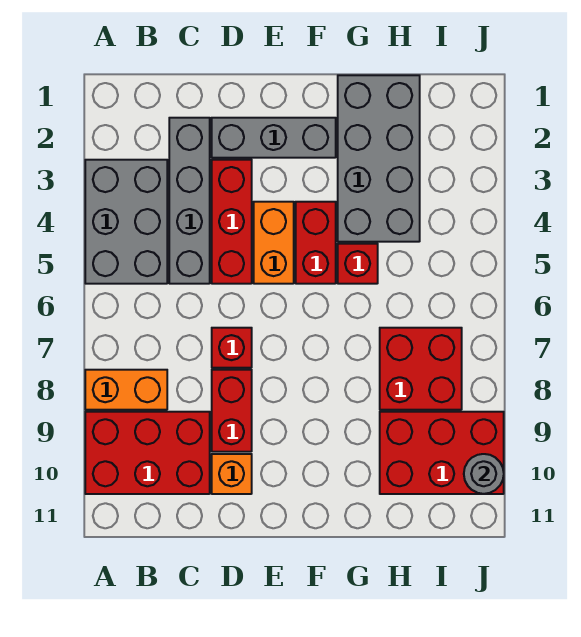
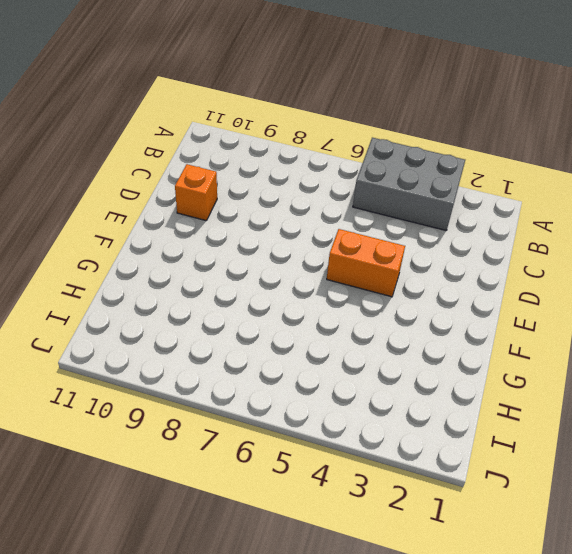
none -> orange 1x2 brick [85,370,167,410]
none -> red 2x3 brick [85,412,210,494]
none -> grey 1x4 brick [169,118,210,284]

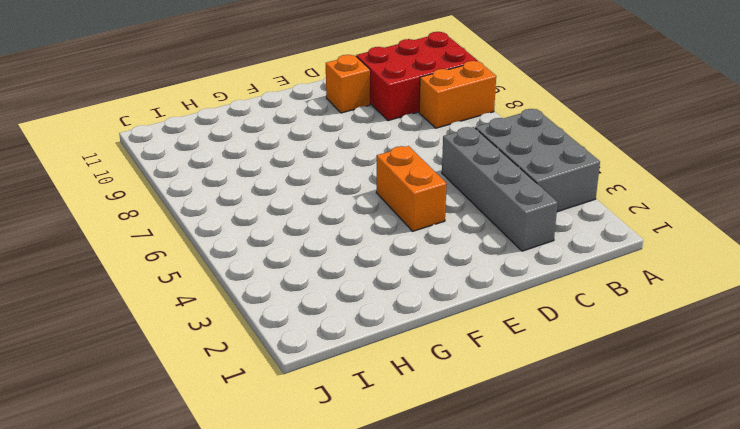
none -> grey 1x3 brick [212,118,336,158]
none -> red 1x3 brick [212,160,252,284]
none -> red 1x1 brick [212,328,252,368]

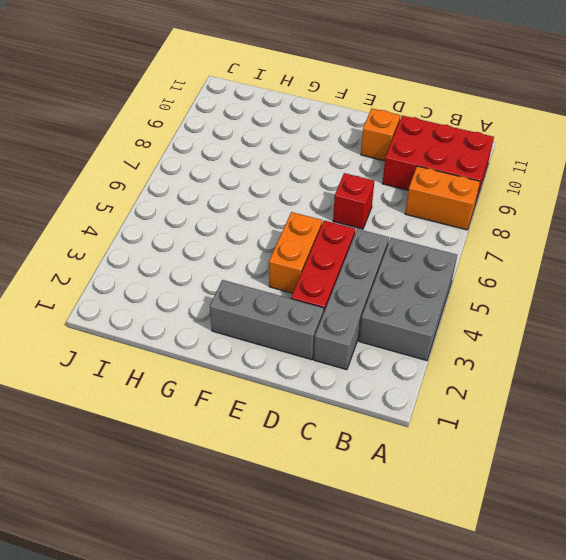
none -> red 1x2 brick [212,370,252,452]
none -> red 1x2 brick [296,202,336,284]
none -> grey 2x4 brick [338,75,420,242]

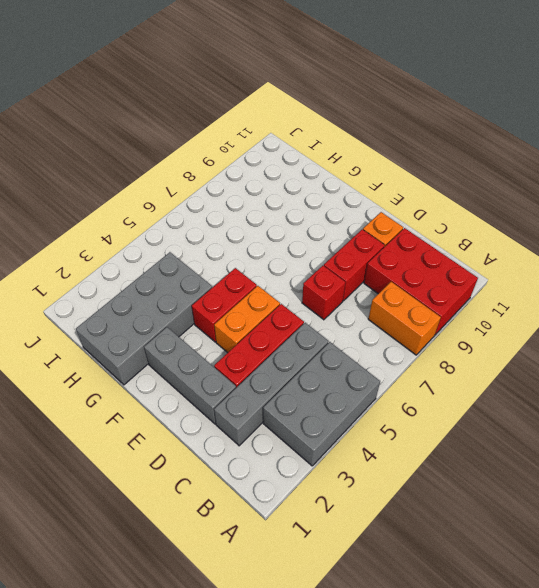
none -> red 1x1 brick [338,244,378,284]
none -> red 2x2 brick [380,328,462,410]
none -> red 2x3 brick [380,412,504,494]

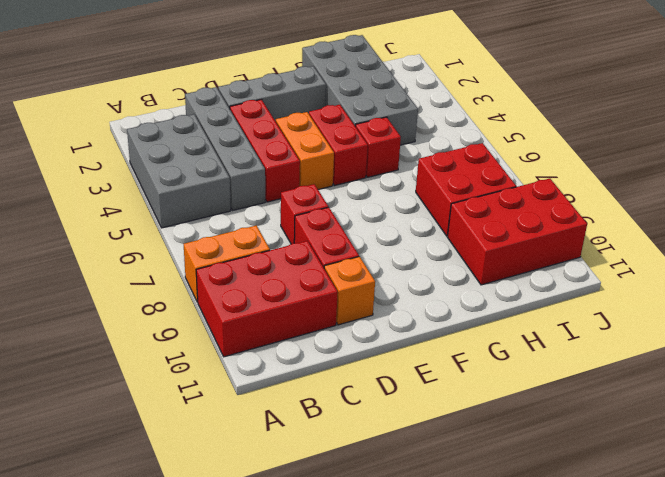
none -> grey 1x1 round brick [464,454,504,494]

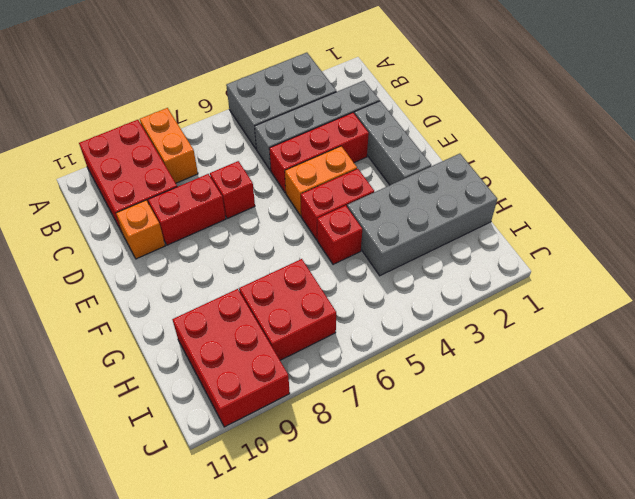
none -> grey 1x1 round brick [464,454,504,494]

